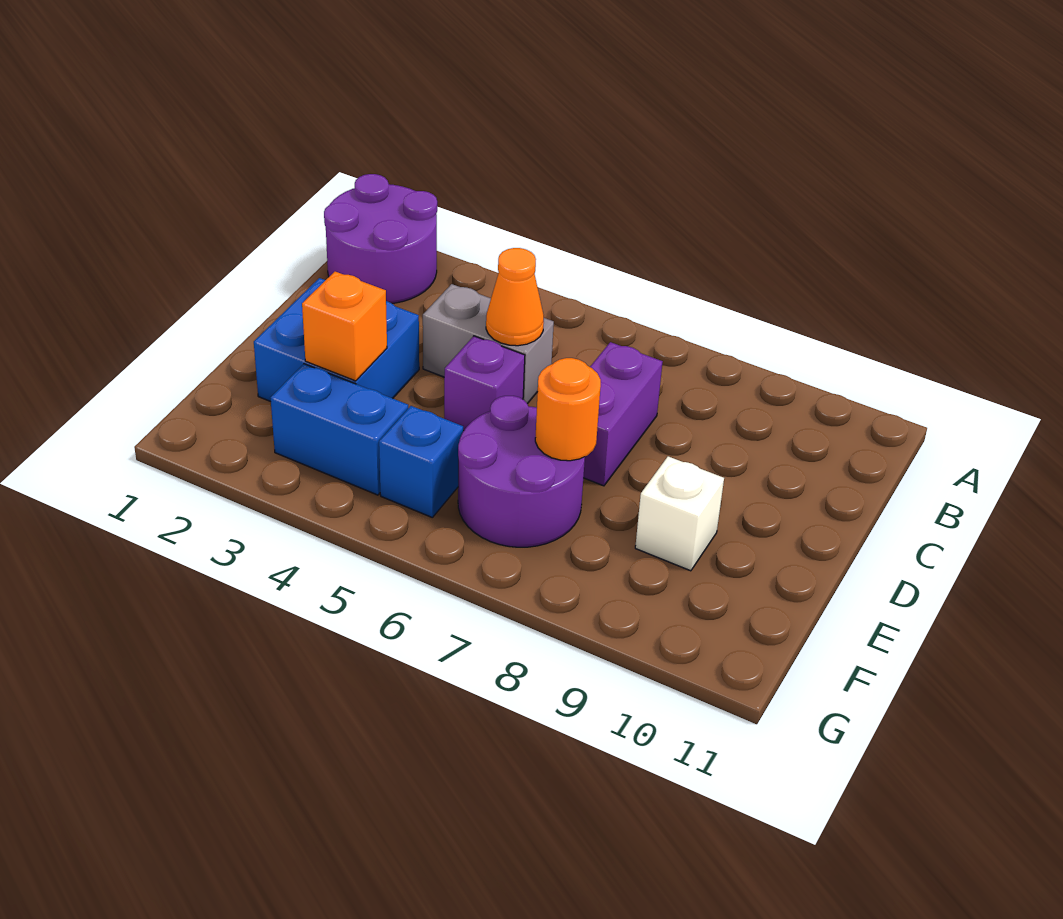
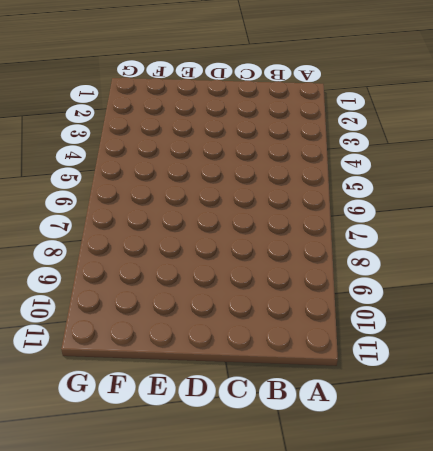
none -> purple 2x2 round brick [324,174,437,303]
none -> grey 1x2 brick [423,284,554,404]
none -> purple 1x2 brick [583,342,663,486]

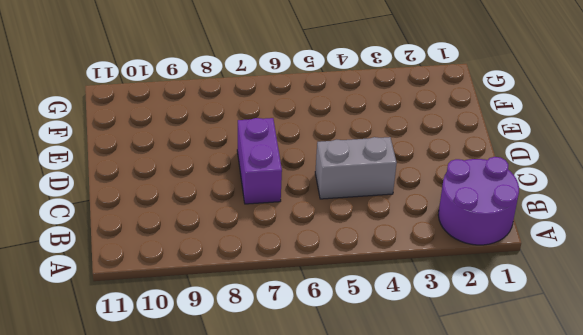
none -> blue 2x2 brick [254,278,419,402]
none -> purple 1x1 brick [444,336,525,431]
none -> purple 2x2 round brick [458,396,585,547]

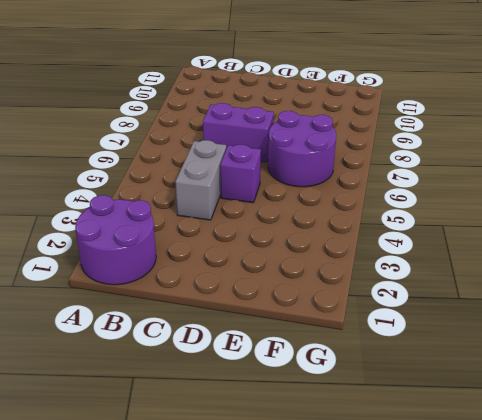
none -> blue 2x2 brick [254,278,419,402]
none -> white 1x1 brick [635,456,724,571]
none -> blue 1x2 brick [271,364,408,495]

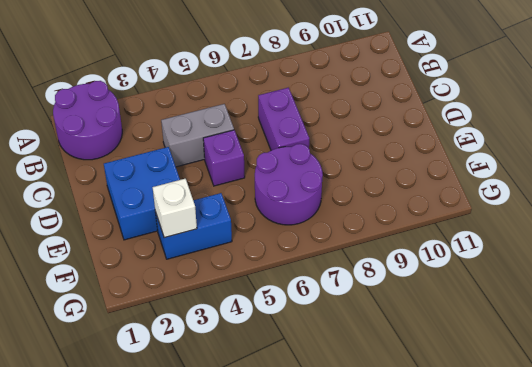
white 1x1 brick [153,179,197,238] -> white 1x1 brick moved to [635,456,724,571]
none -> blue 1x1 brick [379,406,463,517]
none -> orange 1x1 cone [486,248,544,346]
none -> orange 1x1 brick [302,272,387,381]

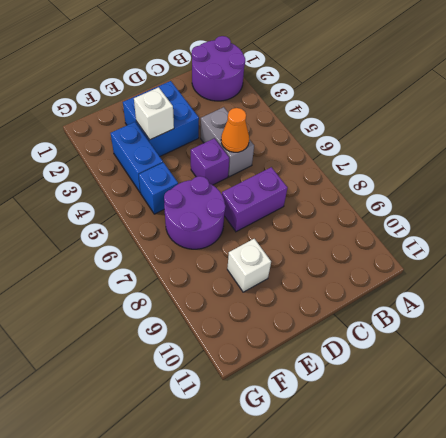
white 1x1 brick [134,87,174,140] -> orange 1x1 brick [302,272,387,381]
none -> orange 1x1 round brick [535,358,601,461]

